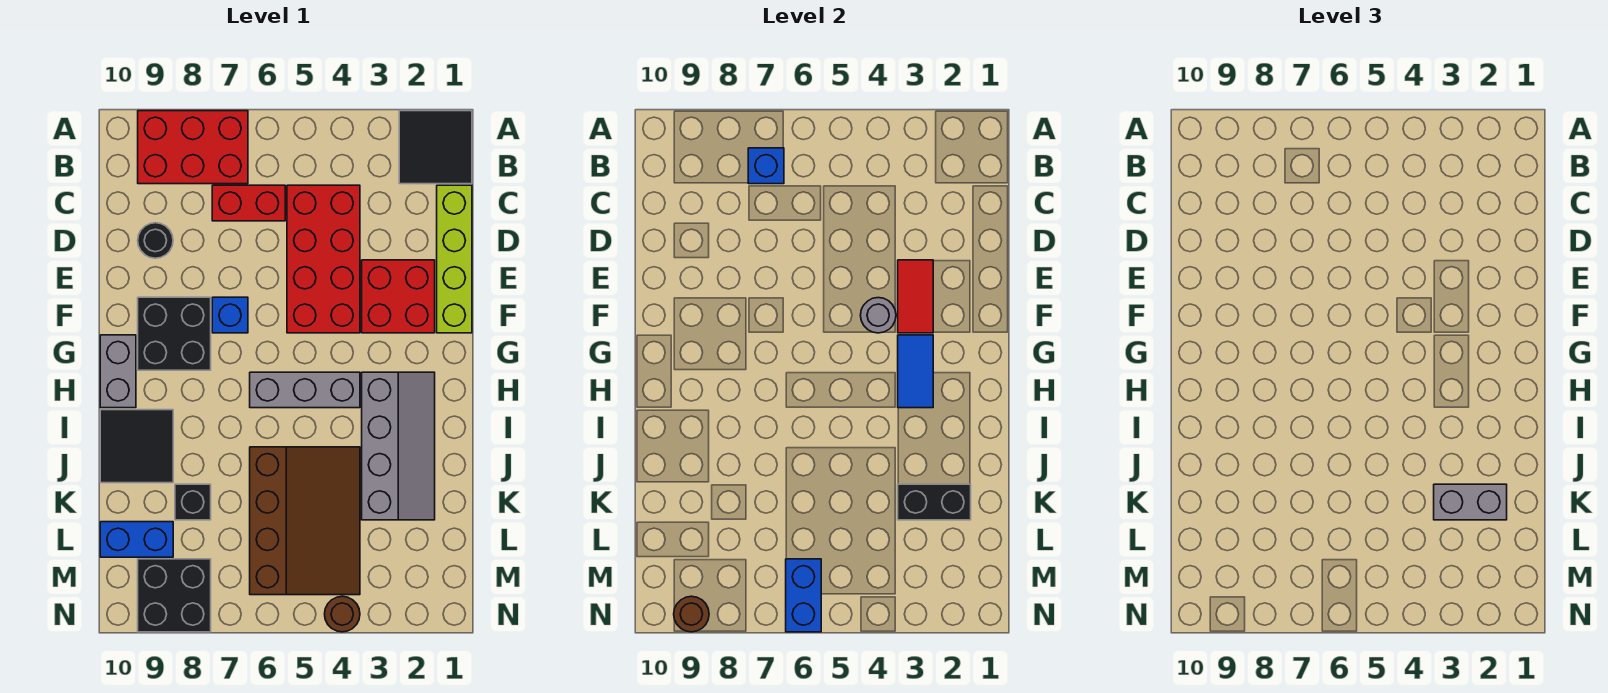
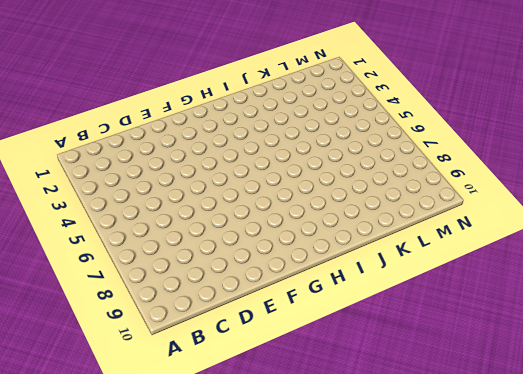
none -> black 2x2 tile [399,111,472,184]
none -> red 2x3 brick [138,111,248,184]
none -> lime 1x4 brick [437,185,472,333]

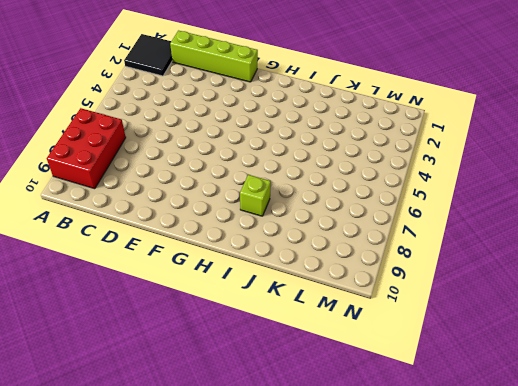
lime 1x1 brick [240,175,271,216] -> none
none -> red 2x4 brick [287,185,360,333]
none -> red 1x2 brick [212,185,285,221]
none -> black 1x1 round brick [138,223,173,258]

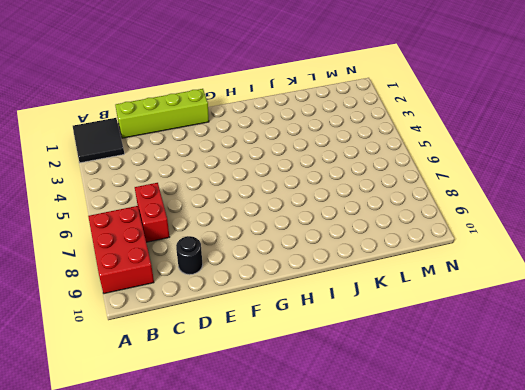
none -> red 2x4 brick [287,185,360,333]
none -> red 2x2 brick [362,260,435,333]
none -> blue 1x1 brick [212,297,248,333]

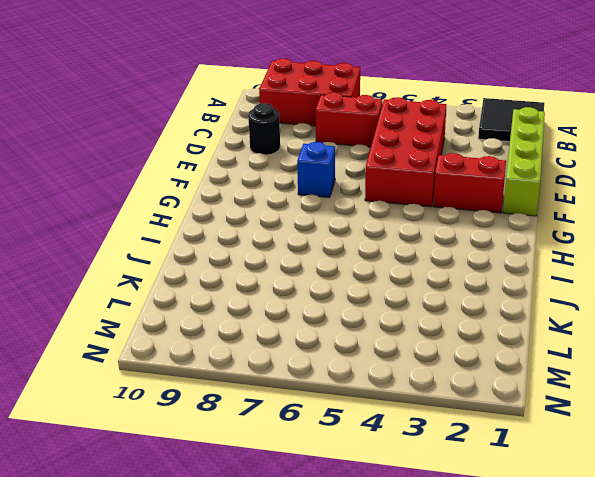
red 1x2 brick [433,153,506,213] -> red 2x2 brick [362,260,435,333]
none -> black 2x2 brick [138,297,211,370]
none -> grey 1x2 brick [100,335,136,408]
none -> grey 2x4 slope [362,372,435,520]

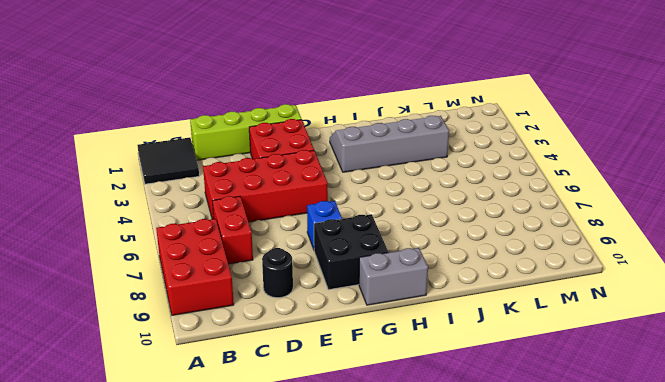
none -> grey 1x3 brick [250,372,360,408]
none -> black 2x2 tile [100,410,173,483]
none -> brown 3x4 slope [250,447,360,595]

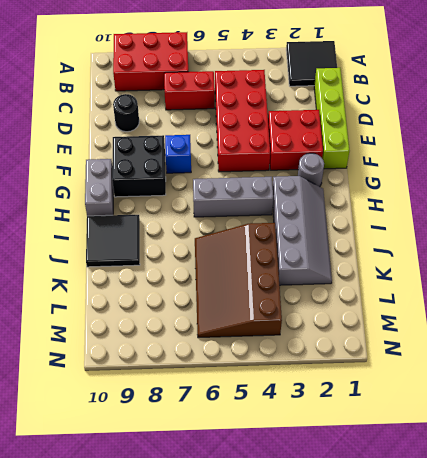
grey 1x1 round brick [298,153,324,187] -> grey 1x1 round brick moved to [860,298,896,333]
brown 3x4 slope [195,223,282,338] -> brown 3x4 slope turned to [250,447,360,595]
none -> black 1x1 brick [175,484,211,520]
none -> blue 1x2 brick [100,522,173,557]
none -> black 2x2 brick [138,559,211,632]

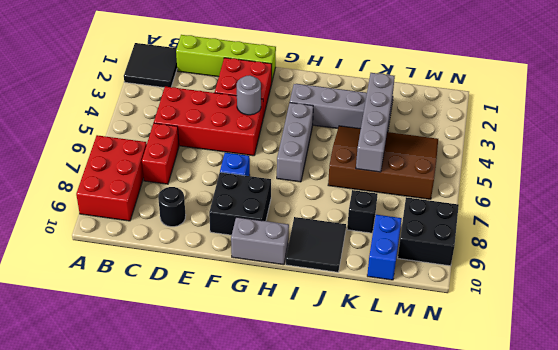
grey 1x4 brick [356,73,395,172] -> black 1x2 brick [898,484,971,520]
none -> brown 1x1 round brick [325,596,360,632]
none -> blue 1x1 brick [748,148,784,184]
none -> red 1x2 tile [898,260,933,333]

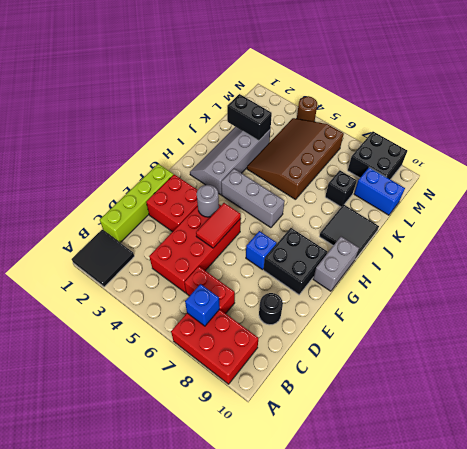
red 1x2 tile [196,203,241,248] -> red 1x2 tile moved to [898,260,933,333]
none -> blue 1x2 tile [898,335,933,408]
none -> blue 1x2 brick [786,559,821,632]
none -> brown 1x1 round brick [674,596,709,632]

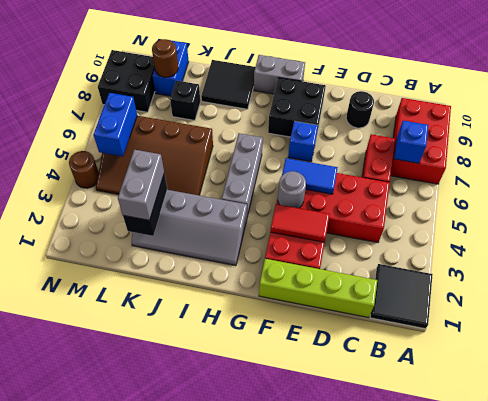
blue 1x2 tile [282,158,338,194] -> blue 1x2 tile moved to [898,335,933,408]
brown 1x1 round brick [152,39,178,77] -> brown 1x1 round brick moved to [674,596,709,632]
blue 1x2 brick [94,93,137,157] -> blue 1x2 brick turned to [786,559,821,632]

